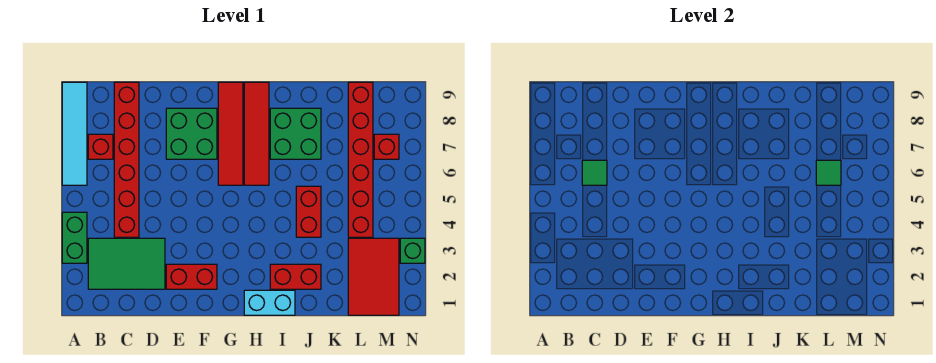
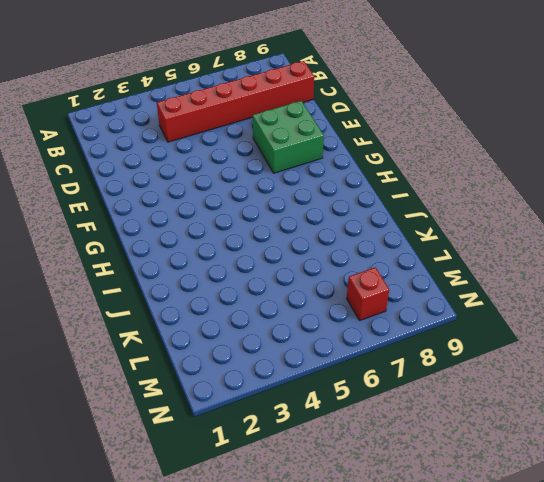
none -> green 1x2 brick [62,212,87,263]
none -> cyan 1x4 tile [62,82,87,185]
none -> green 2x3 tile [88,238,165,289]

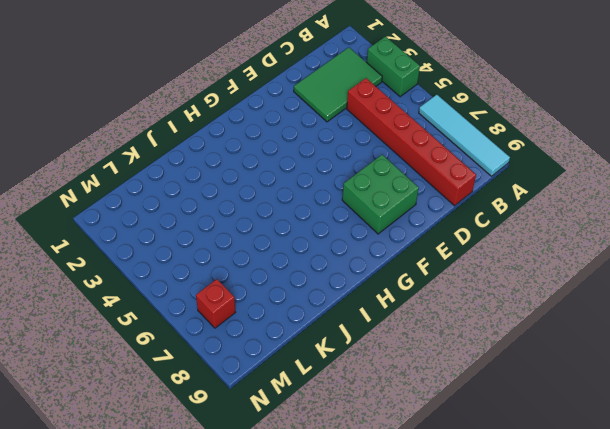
none -> red 1x1 brick [88,134,113,159]
none -> red 1x2 brick [166,264,217,289]
none -> red 1x4 tile [218,82,243,185]

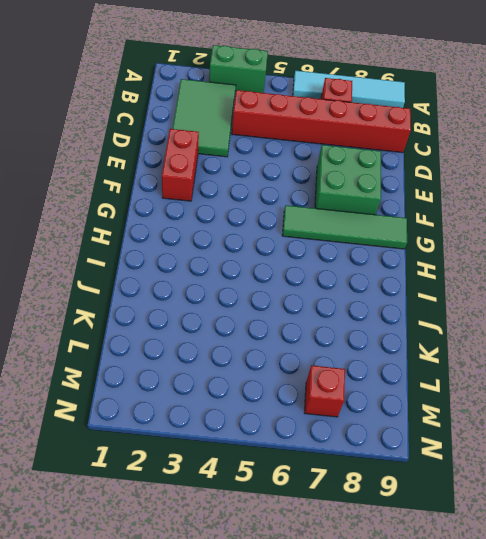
green 1x4 tile [282,205,407,249] -> red 1x4 tile [218,82,243,185]
none -> cyan 1x2 brick [244,290,295,315]
none -> red 1x4 tile [244,82,269,185]
none -> red 1x2 brick [270,264,321,289]

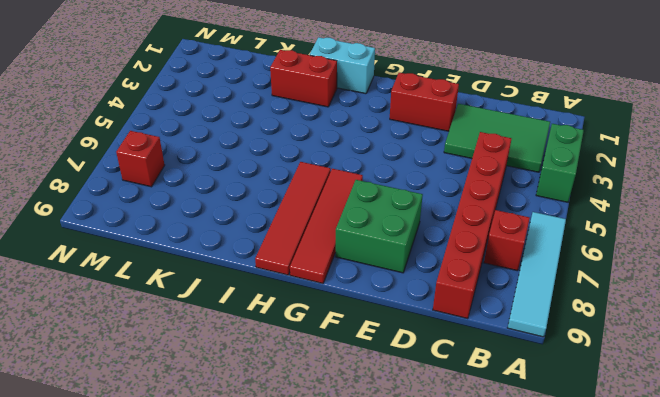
none -> green 2x2 brick [270,108,321,159]
none -> red 1x2 brick [296,186,321,237]
none -> red 2x3 tile [348,238,399,315]

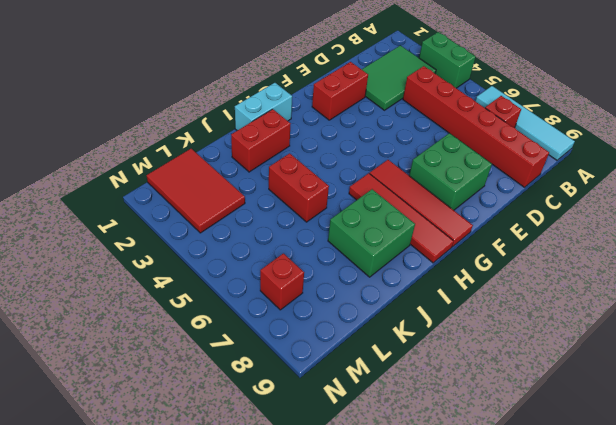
none -> red 1x6 brick [348,82,373,237]
none -> green 1x1 brick [400,238,425,263]
none -> green 1x1 tile [582,160,607,185]

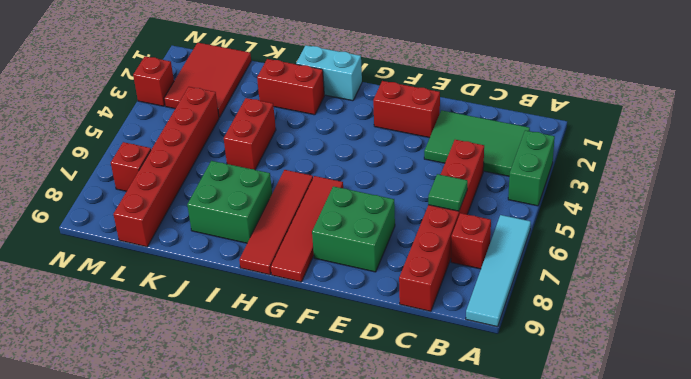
red 1x1 brick [133,56,174,106] -> green 1x1 brick [400,238,425,263]
none -> green 1x1 tile [816,160,841,185]

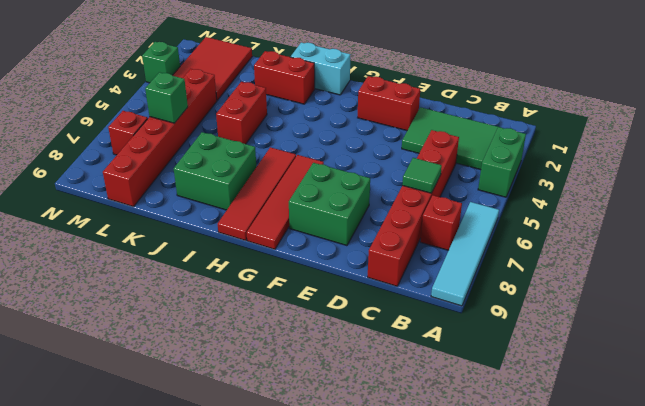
green 1x1 brick [145,72,188,123] -> green 1x1 tile [816,160,841,185]

